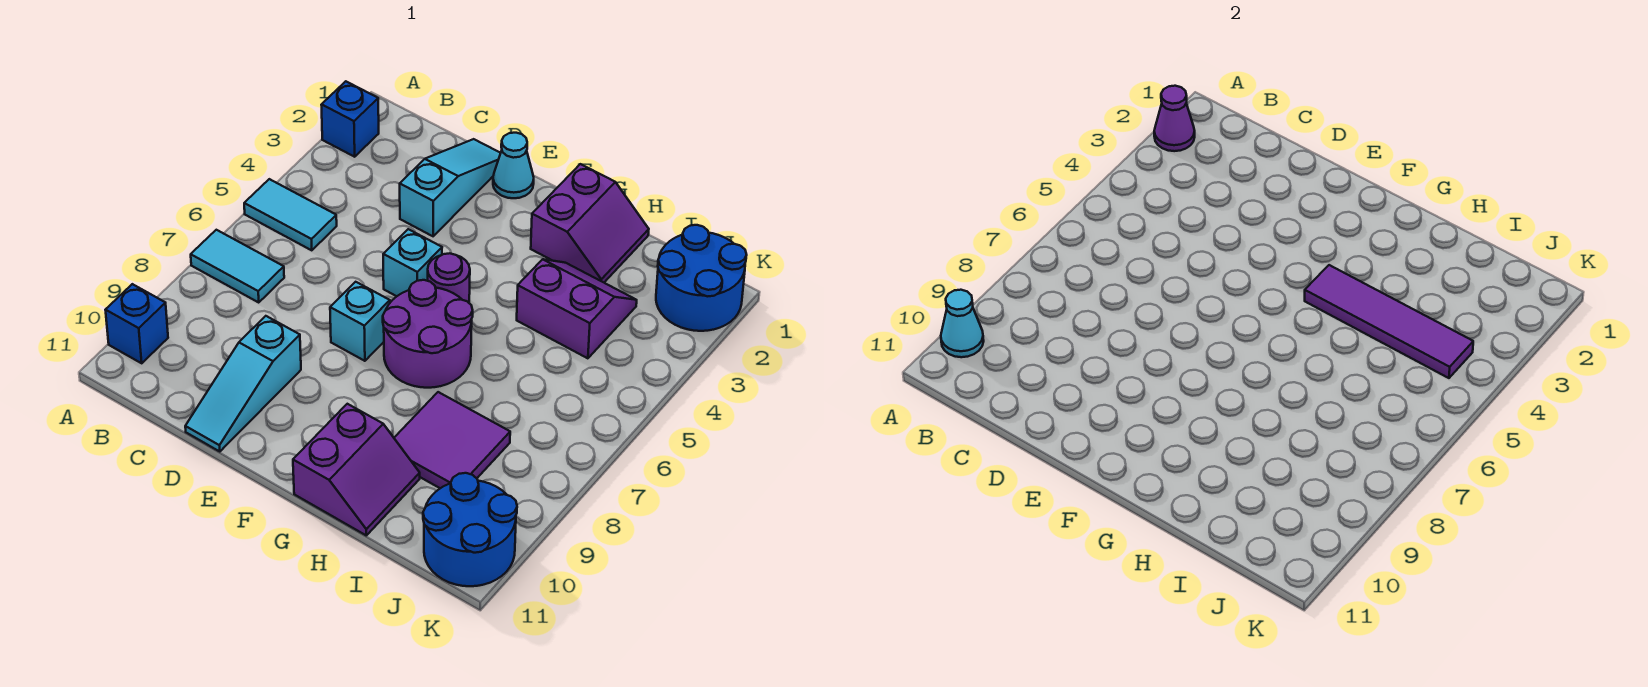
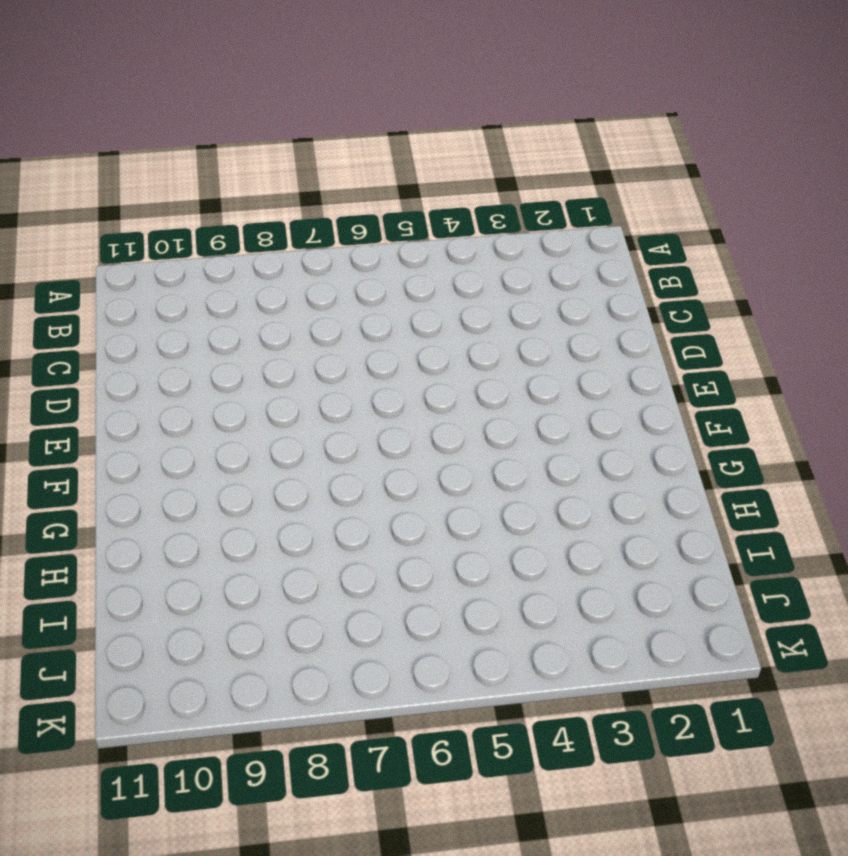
none -> blue 1x1 brick [321,81,379,157]
none -> cyan 1x2 tile [244,179,337,250]
none -> cyan 1x2 tile [191,230,284,302]

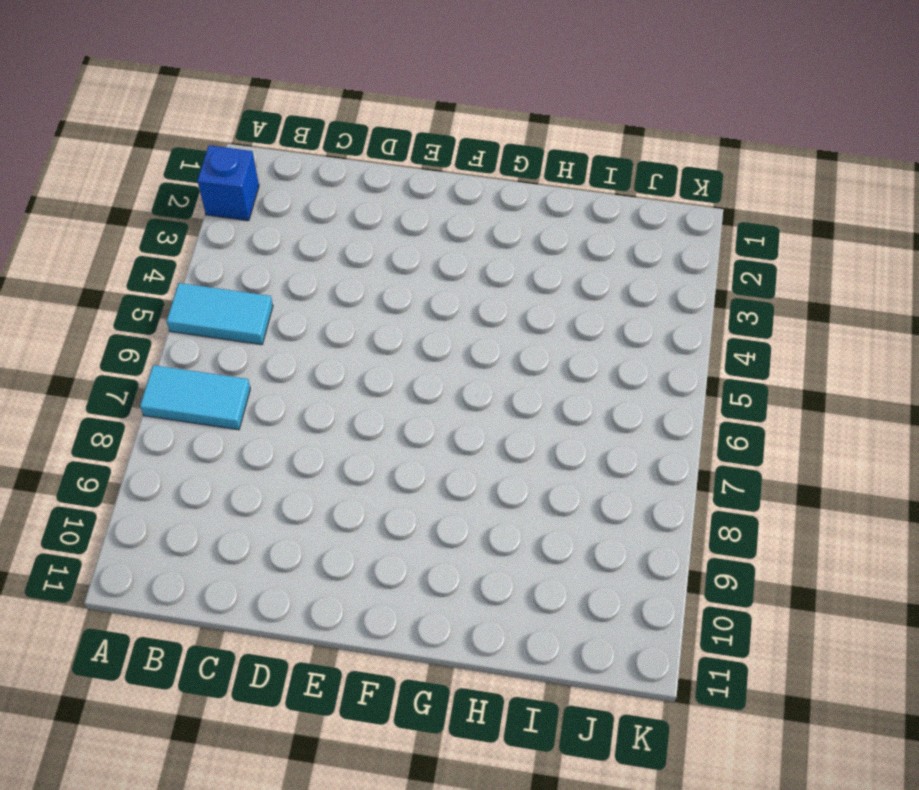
none -> blue 1x1 brick [106,284,168,363]
none -> cyan 1x3 slope [400,139,501,236]
none -> cyan 1x3 slope [185,316,301,452]

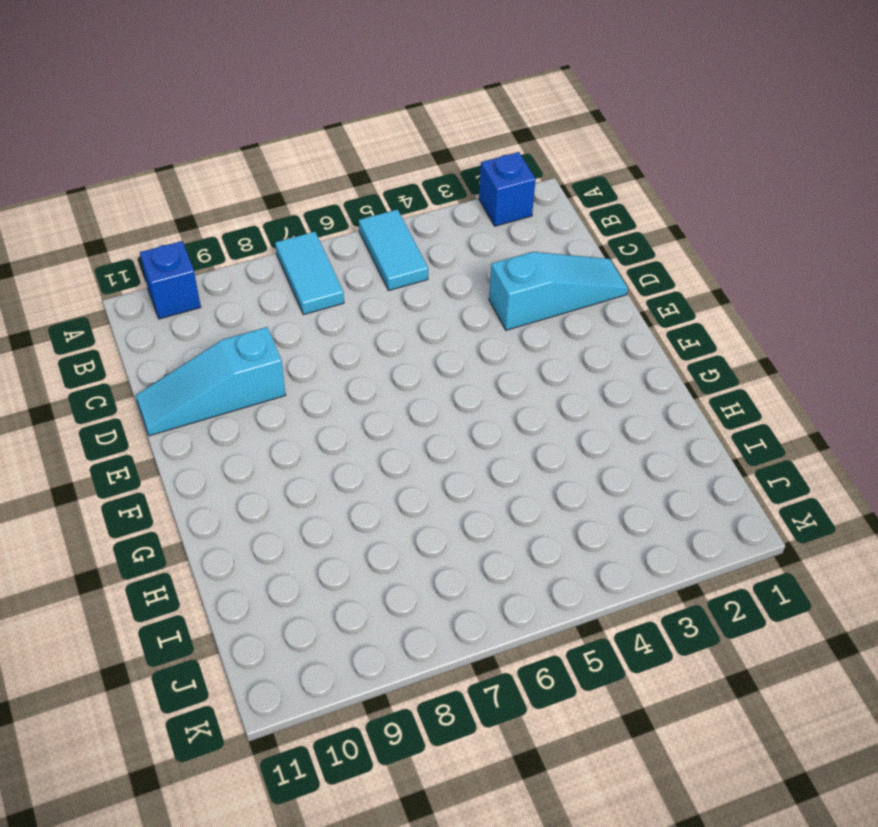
none -> cyan 1x1 cone [493,133,534,198]
none -> cyan 1x1 brick [383,229,442,296]
none -> cyan 1x1 brick [330,282,390,361]

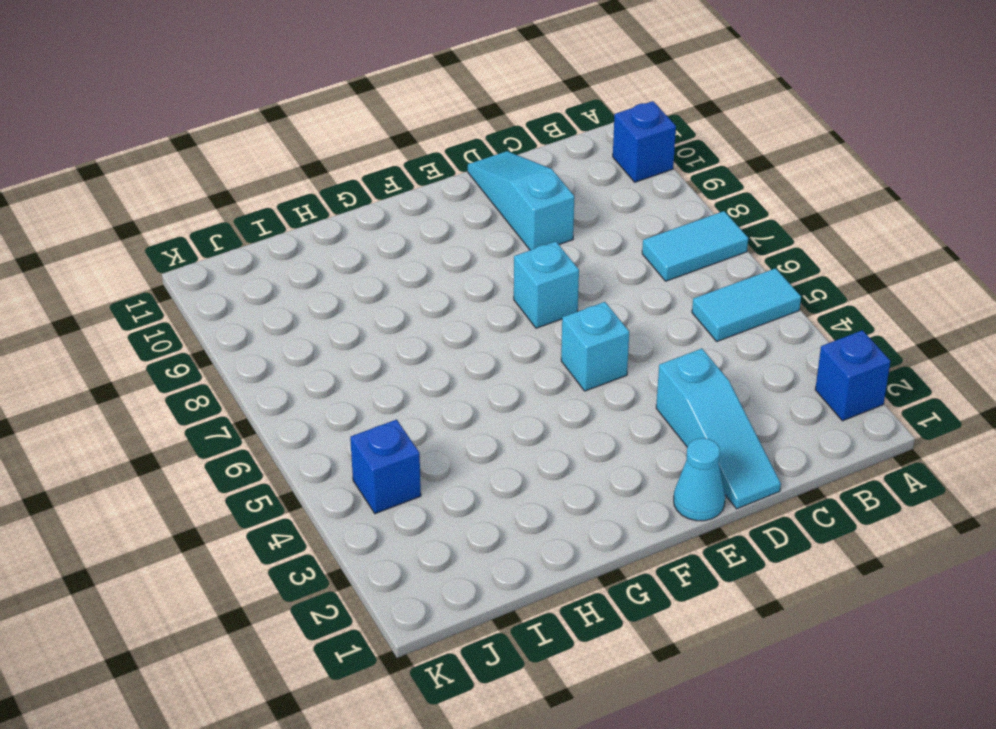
blue 1x1 brick [350,420,421,514] -> none
none -> purple 1x1 round brick [428,253,470,303]
none -> purple 2x2 round brick [383,280,473,388]
none -> purple 2x2 slope [531,164,649,282]

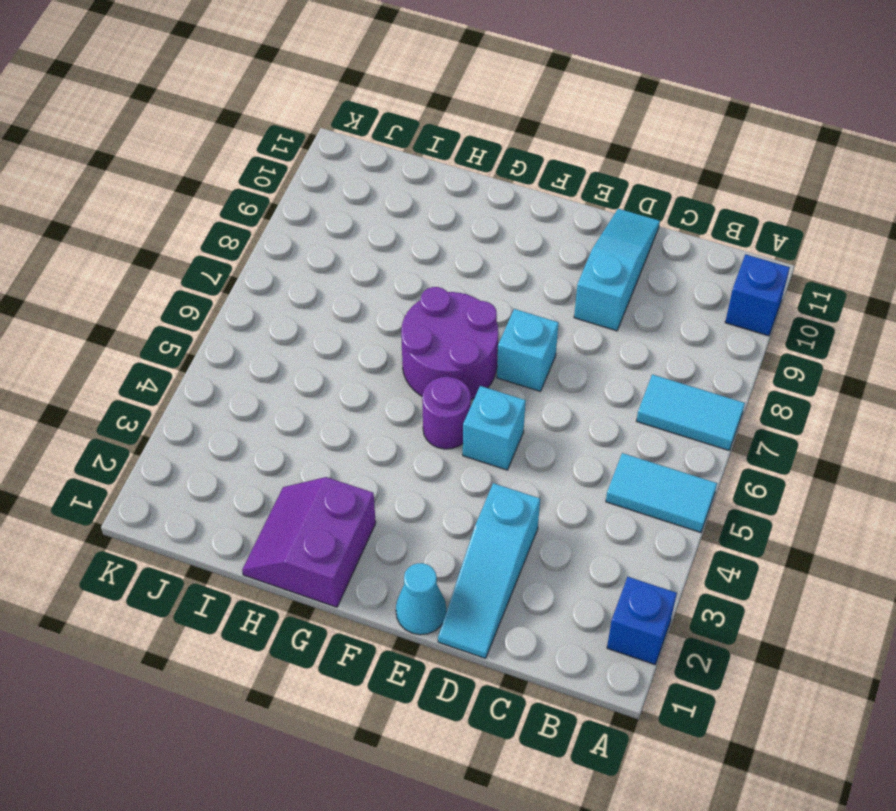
none -> purple 2x2 slope [293,404,420,535]
none -> purple 2x2 slope [517,259,637,358]
none -> purple 2x2 tile [394,392,510,488]

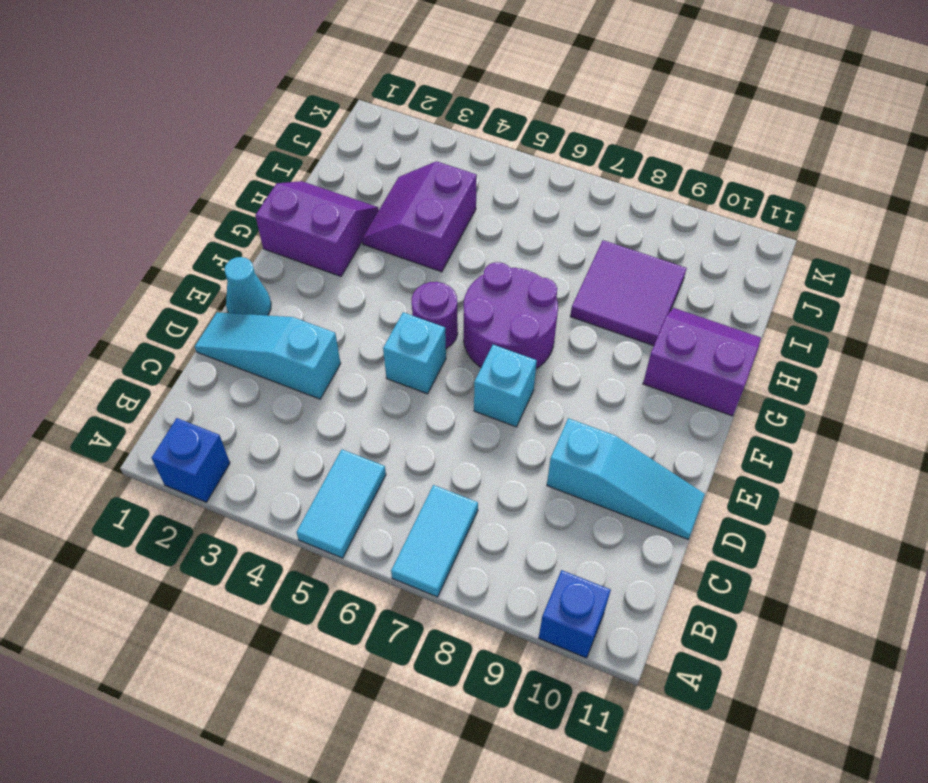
none -> blue 2x2 round brick [656,225,747,331]
none -> blue 2x2 round brick [423,473,517,586]
none -> purple 1x1 cone [1154,86,1195,151]

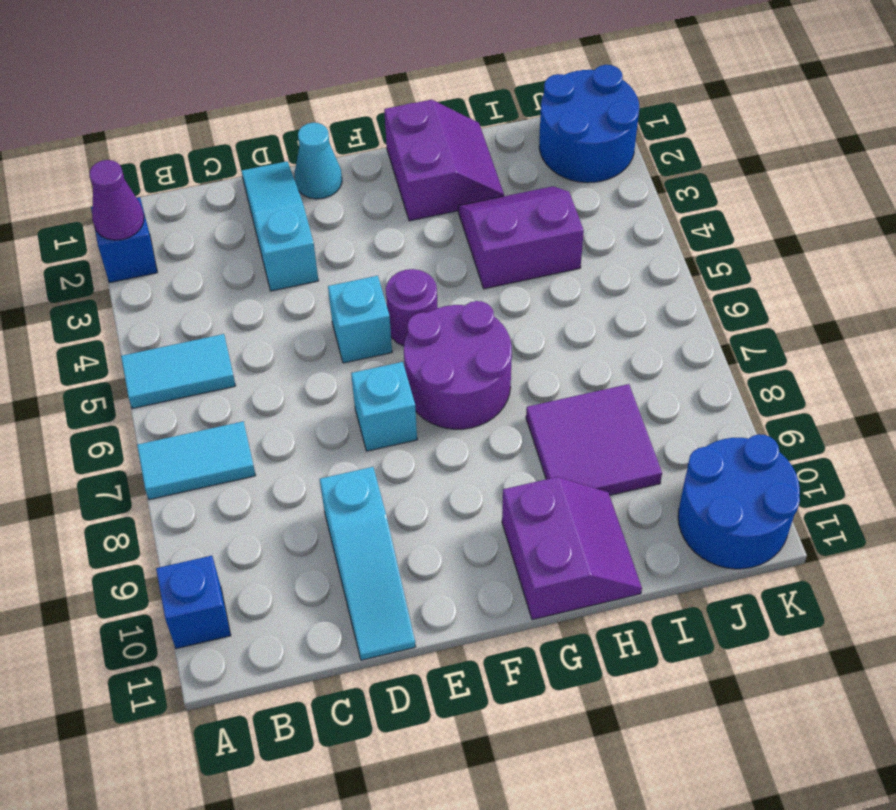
none -> cyan 1x1 cone [941,290,984,357]
none -> purple 1x4 tile [1305,265,1473,378]

